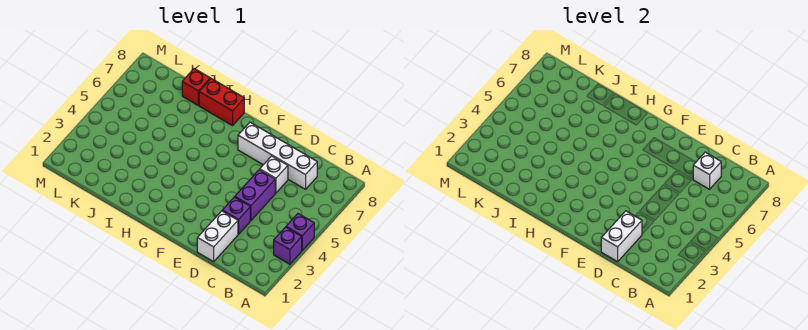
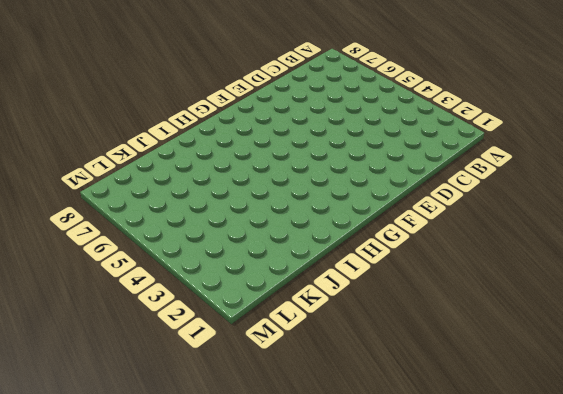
none -> purple 1x1 brick [274,227,302,264]
none -> purple 1x1 brick [286,214,314,250]

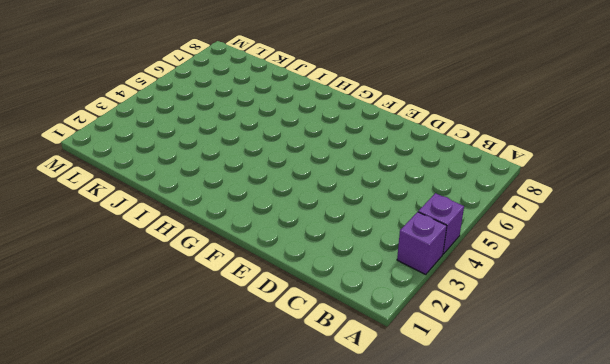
none -> white 1x4 brick [238,122,317,189]
none -> white 1x2 brick [197,211,238,262]

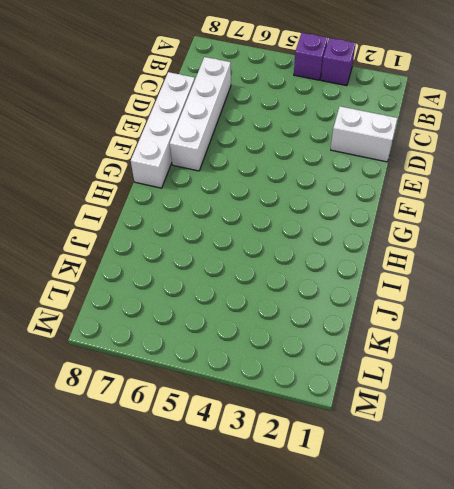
white 1x4 brick [131,72,195,188] -> none
none -> purple 1x1 brick [222,197,250,234]
none -> purple 1x2 brick [235,170,275,220]

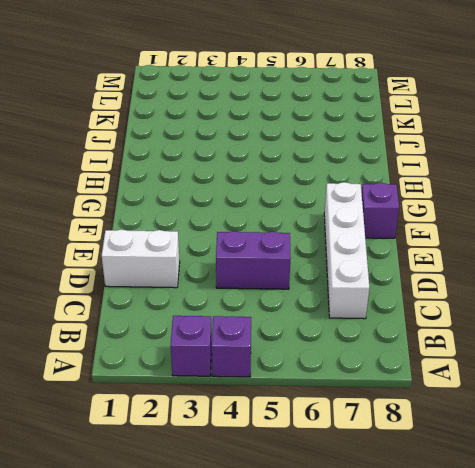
purple 1x1 brick [362,183,399,238] -> purple 1x1 brick moved to [222,197,250,234]
none -> white 1x1 brick [260,156,288,193]
none -> red 1x2 brick [199,79,244,126]

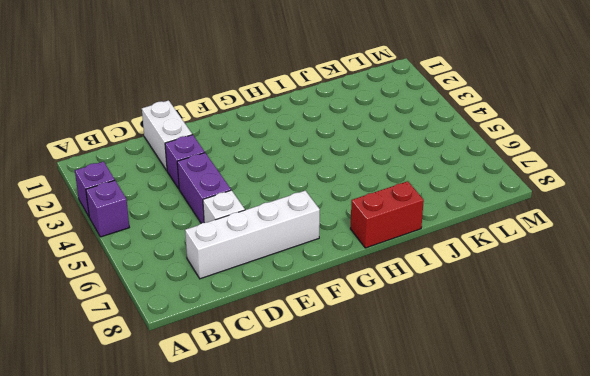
none -> red 1x1 brick [182,69,210,105]
none -> white 1x1 brick [693,152,721,189]

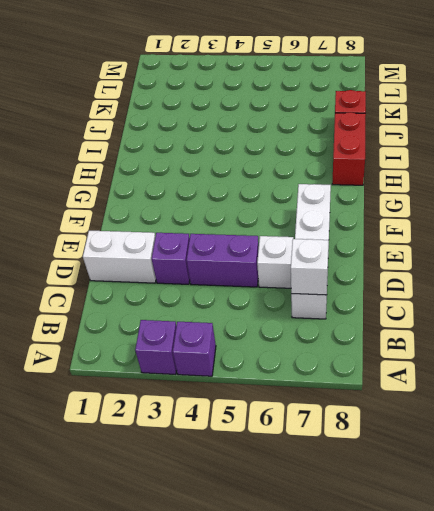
none -> white 1x2 brick [601,211,642,262]

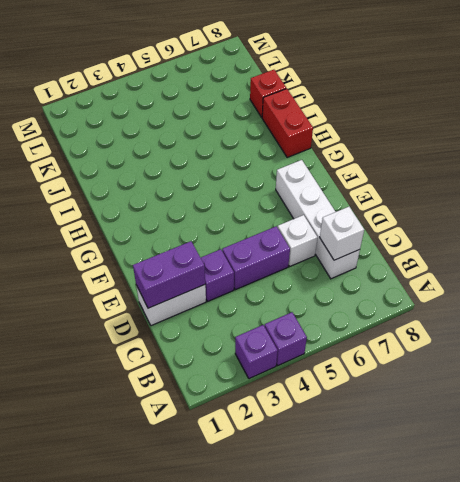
purple 1x2 brick [133,241,205,308] -> white 1x2 brick [601,211,642,262]

